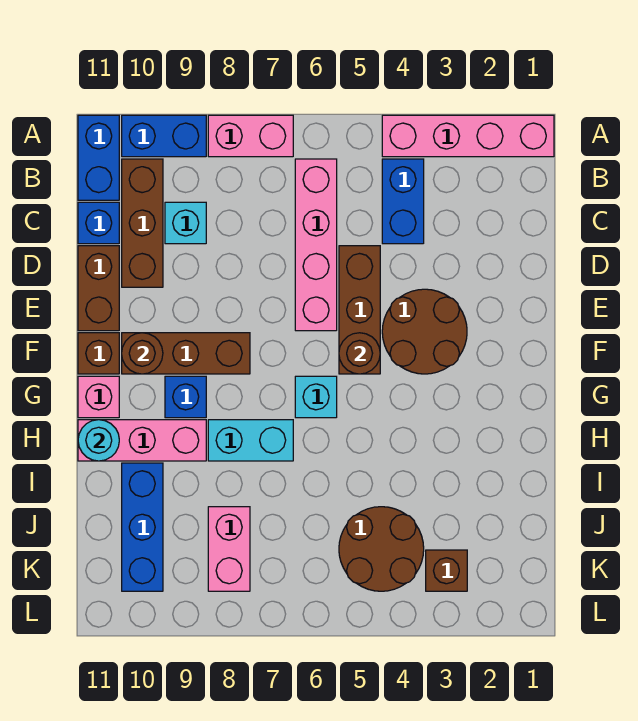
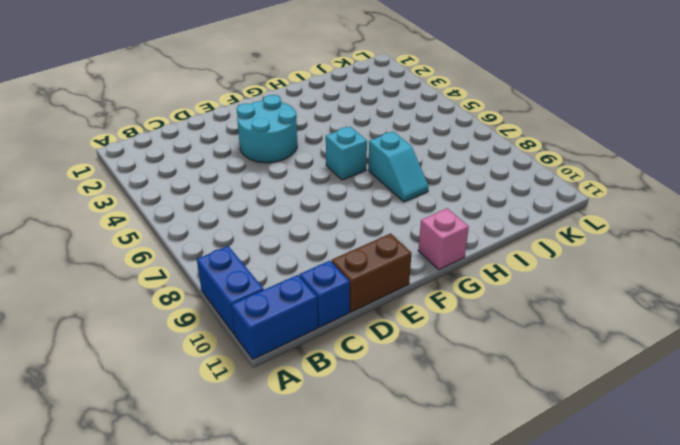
cyan 2x2 round brick [237,95,297,163] -> brown 2x2 round brick [382,289,467,374]
cyan 1x2 slope [368,132,429,202] -> cyan 1x2 brick [208,420,293,461]
none -> pink 1x4 brick [382,115,554,157]
none -> pink 1x2 brick [208,115,293,157]
none -> blue 1x2 brick [382,159,424,244]

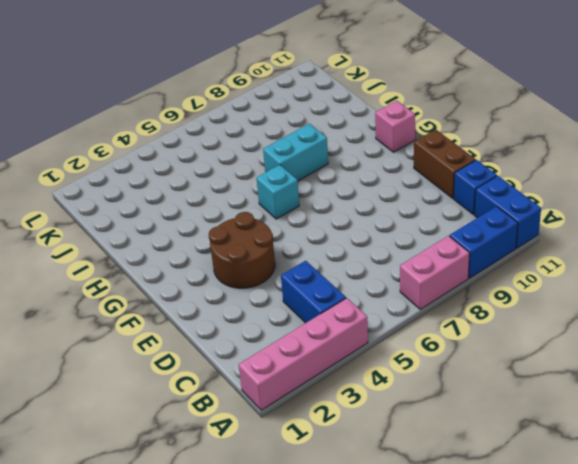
none -> pink 1x4 brick [295,159,337,331]
none -> brown 1x3 brick [122,159,163,287]
none -> cyan 1x1 brick [165,202,206,244]

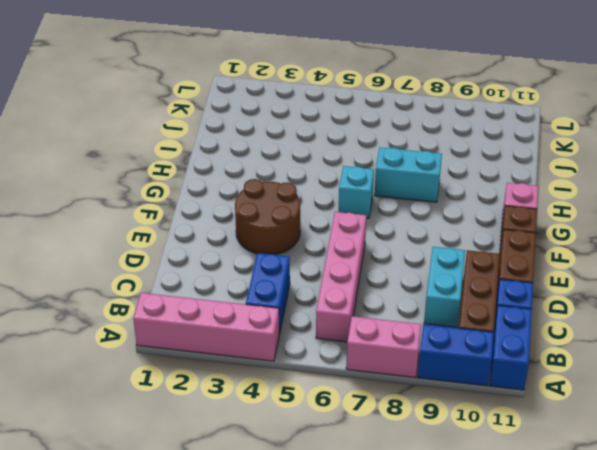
cyan 1x2 brick [424,247,465,327] -> cyan 1x1 brick [165,202,206,244]
none -> brown 1x3 brick [339,246,380,374]
none -> brown 1x3 brick [122,333,250,374]
none -> blue 1x1 brick [165,376,206,418]

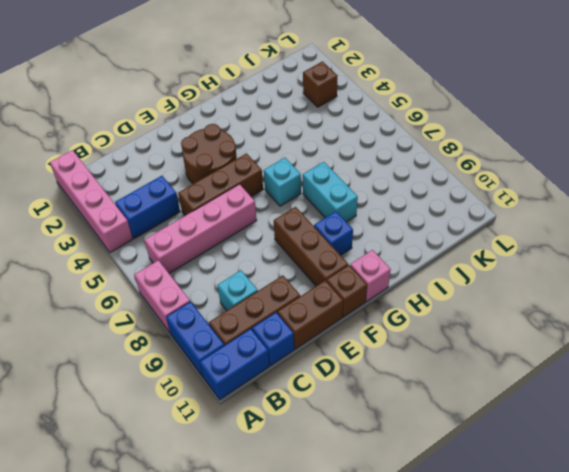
none -> pink 1x3 brick [78,420,206,461]
none -> blue 1x3 brick [122,463,163,591]
none -> brown 2x2 round brick [339,507,424,591]

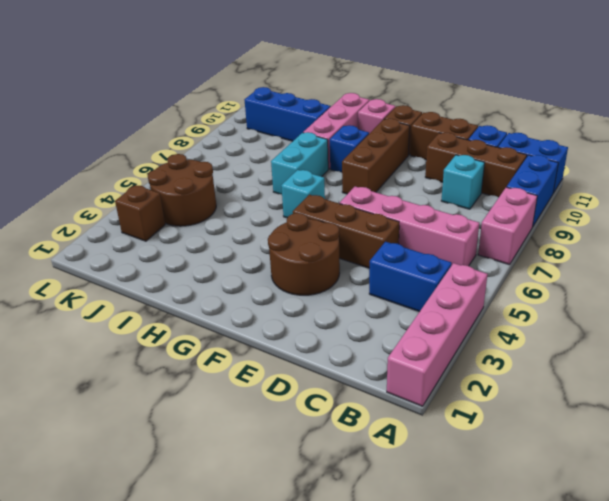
none -> pink 1x2 brick [208,507,250,591]
none -> brown 1x1 round brick [339,333,380,374]
none -> brown 1x1 round brick [122,333,163,374]

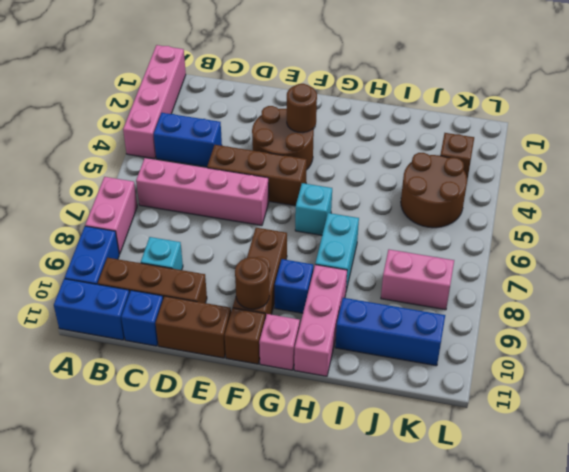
brown 1x1 round brick [287,84,317,133] -> brown 1x1 round brick moved to [339,333,380,374]
none -> cyan 1x1 round brick [78,420,119,461]

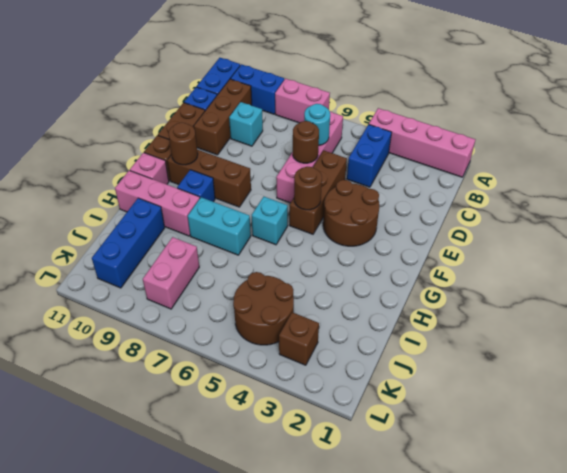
cyan 1x1 round brick [304,104,330,145] -> cyan 1x1 round brick moved to [78,420,119,461]
brown 1x1 round brick [293,121,319,163] -> none

